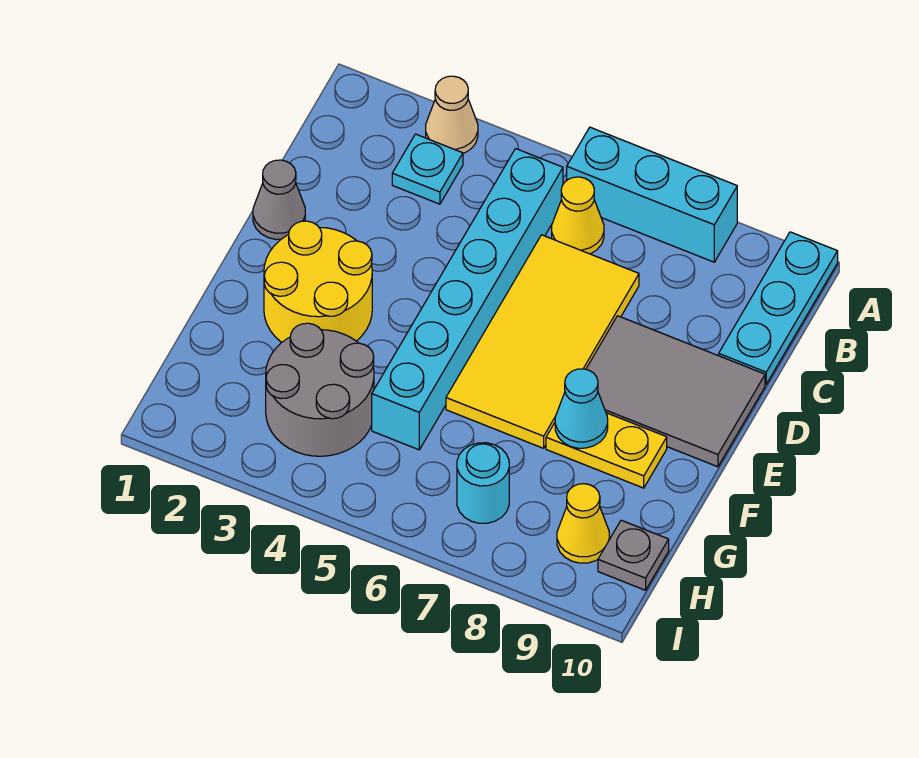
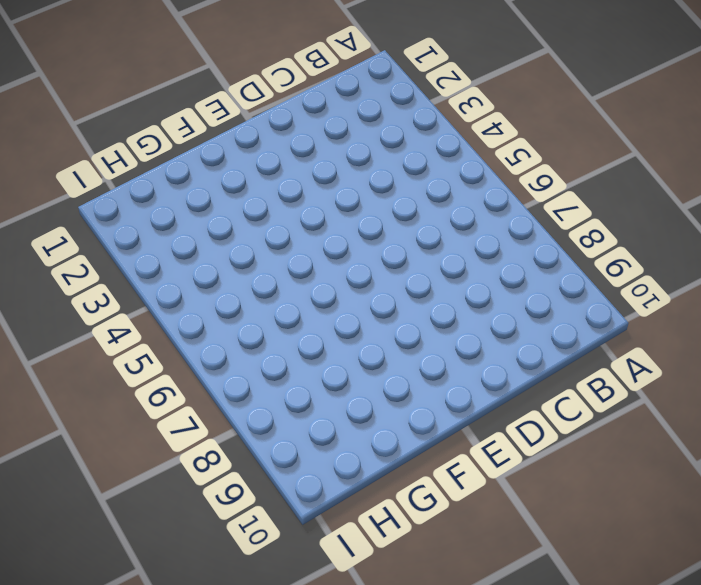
none -> tan 1x1 cone [426,76,478,153]
none -> cyan 1x3 brick [567,127,737,262]
none -> cyan 1x3 plate [719,232,838,384]

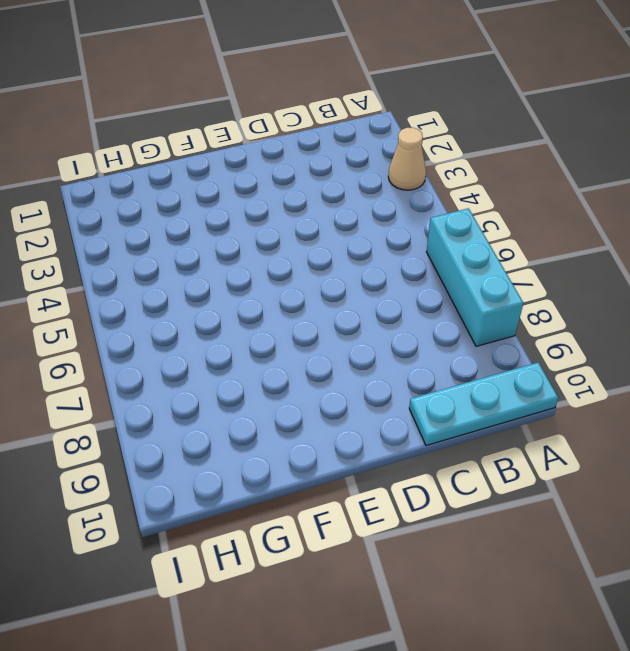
none -> cyan 1x1 plate [392,134,463,204]
none -> cyan 1x6 brick [372,149,563,450]
none -> yellow 1x1 cone [552,177,604,254]

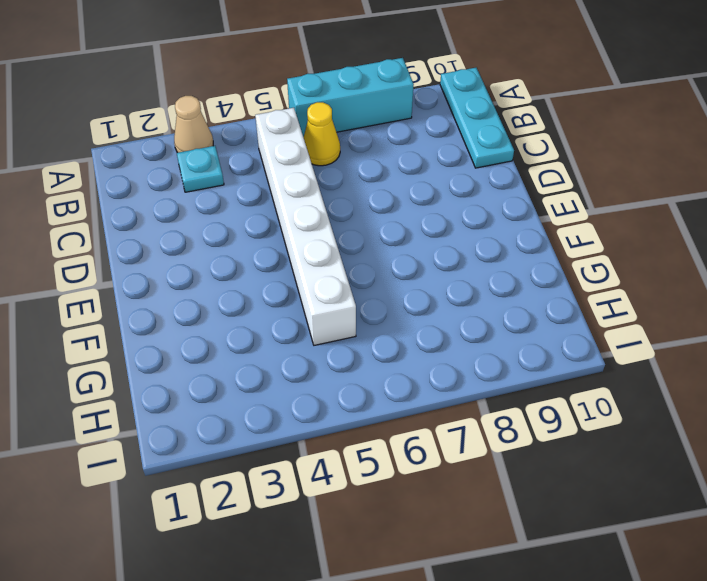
white 1x6 brick [255,108,356,345] -> cyan 1x6 brick [372,149,563,450]
none -> yellow 2x4 tile [446,235,639,448]
none -> grey 1x1 cone [253,160,305,240]
none -> grey 2x3 tile [586,316,765,467]

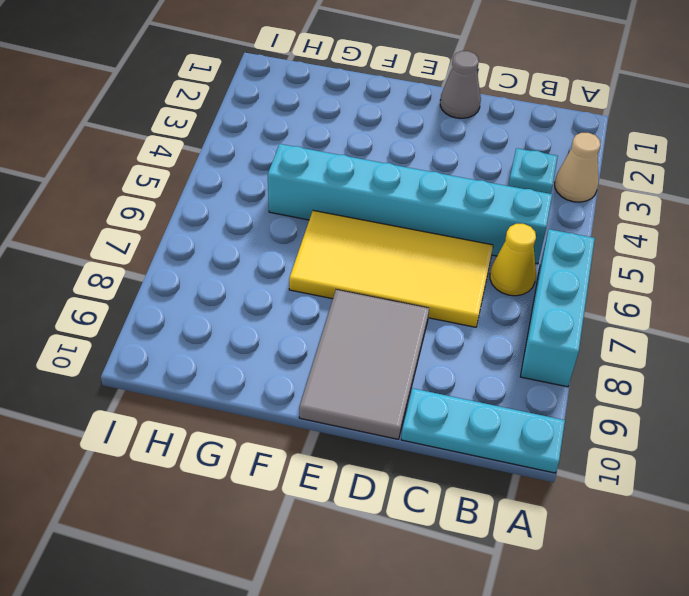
none -> yellow 2x2 round brick [264,221,372,342]
none -> yellow 1x2 plate [546,413,667,488]
none -> grey 2x2 round brick [266,323,374,456]

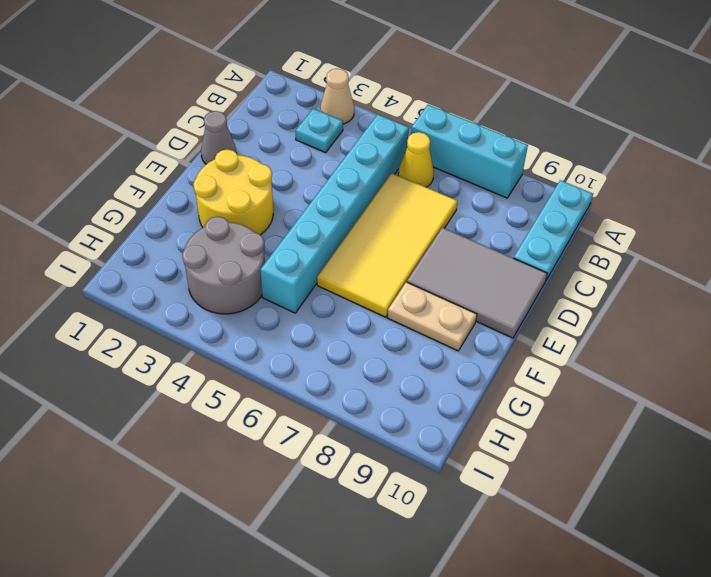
tan 1x2 plate [388,282,477,351] -> yellow 1x2 plate [546,413,667,488]
none -> cyan 1x1 round brick [457,443,509,523]
none -> yellow 1x1 cone [557,484,609,563]
none -> grey 1x1 plate [598,520,669,590]

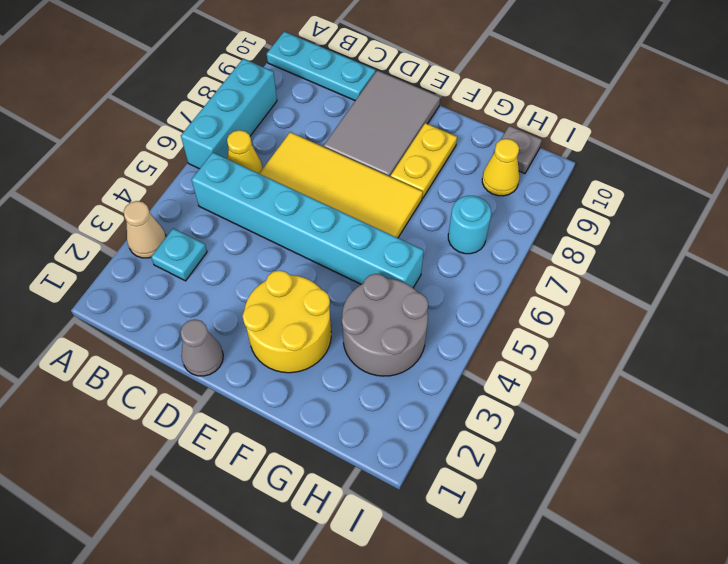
none -> cyan 1x1 cone [555,369,608,448]

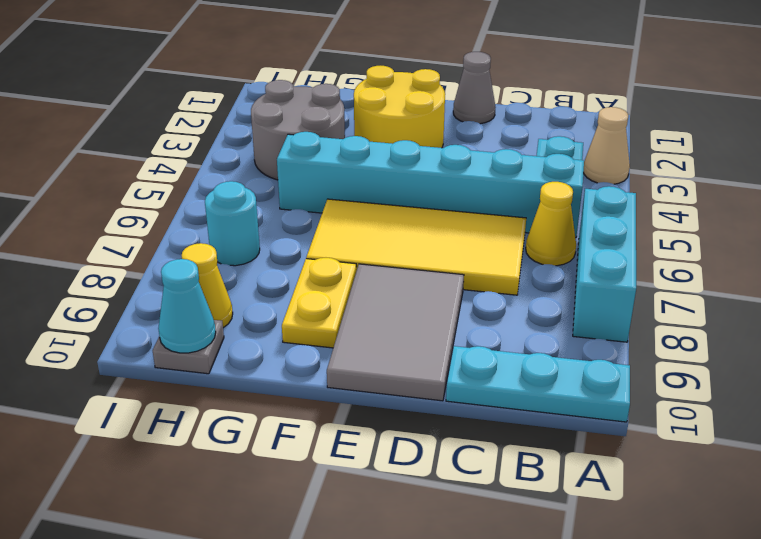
cyan 1x1 cone [158,259,216,353] -> cyan 1x1 cone moved to [555,369,608,448]

